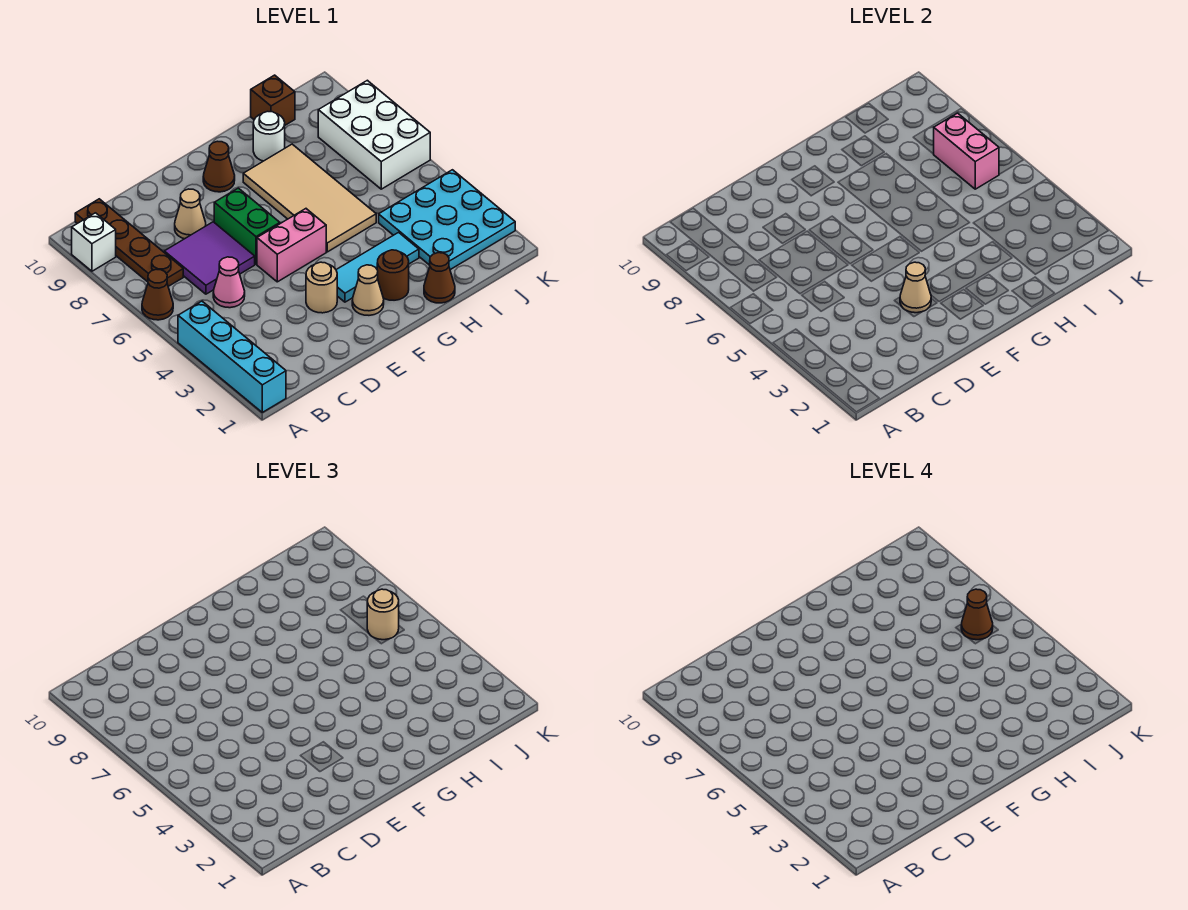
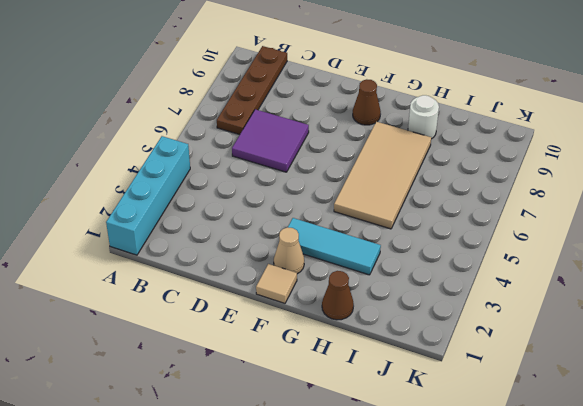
tan 1x1 tile [256,264,297,303] -> none
none -> brown 1x1 cone [142,269,173,320]
none -> white 1x1 brick [72,213,116,271]
none -> pink 1x1 cone [213,257,245,308]

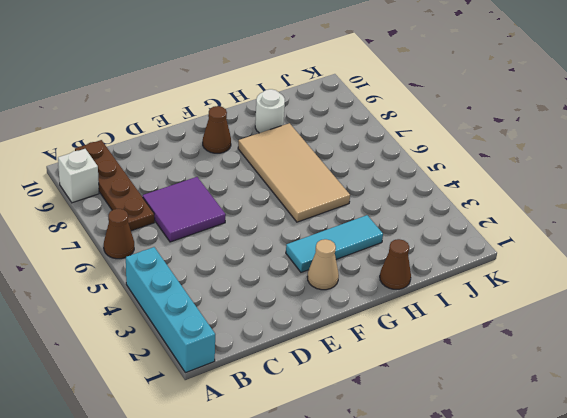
none -> pink 1x1 cone [213,257,245,308]
none -> tan 1x1 cone [175,189,206,239]
none -> tan 1x1 round brick [306,262,337,313]

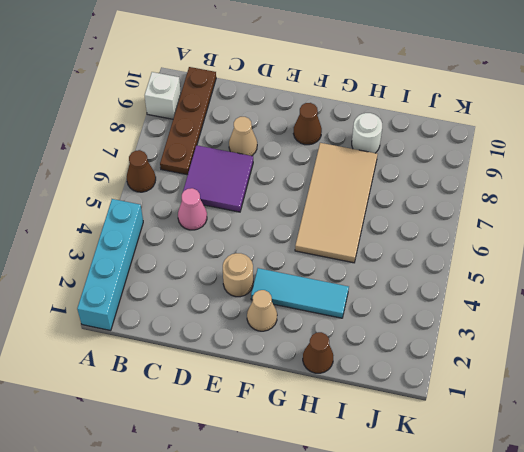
none -> pink 1x2 brick [257,209,326,282]
none -> green 1x2 brick [214,188,280,264]
none -> brown 1x1 round brick [377,250,409,300]

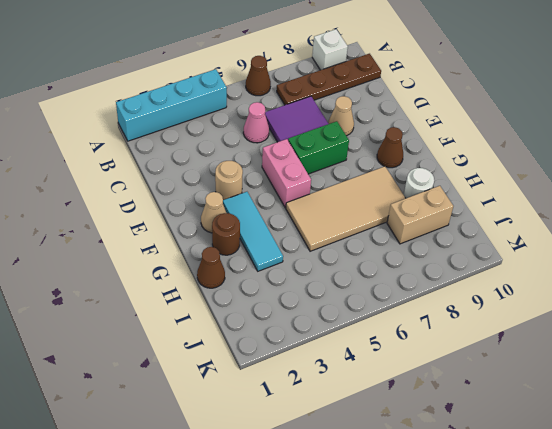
tan 1x2 brick [387,186,453,244] -> none
none -> cyan 3x3 plate [379,170,515,270]
none -> brown 1x1 brick [251,75,295,125]
none -> white 2x3 brick [318,80,430,189]

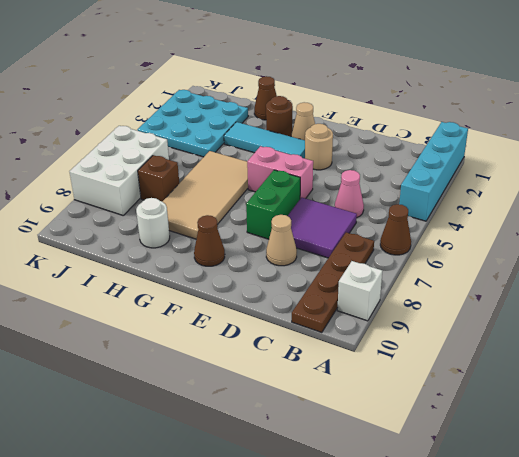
brown 1x1 brick [138,155,179,201] -> brown 1x1 brick moved to [251,75,295,125]
none -> tan 1x1 cone [900,262,931,313]
none -> pink 1x2 brick [934,113,999,189]
none -> tan 1x1 round brick [367,589,399,640]

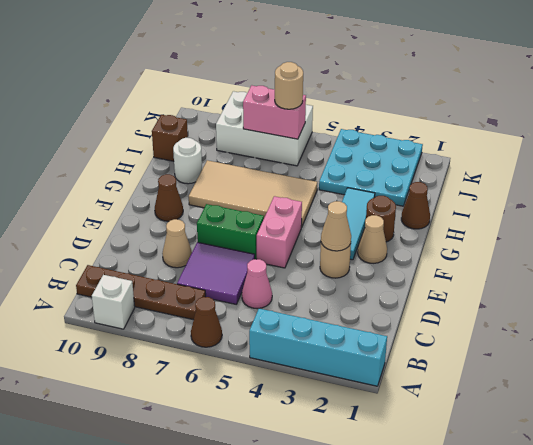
none -> brown 1x1 cone [961,589,993,640]

